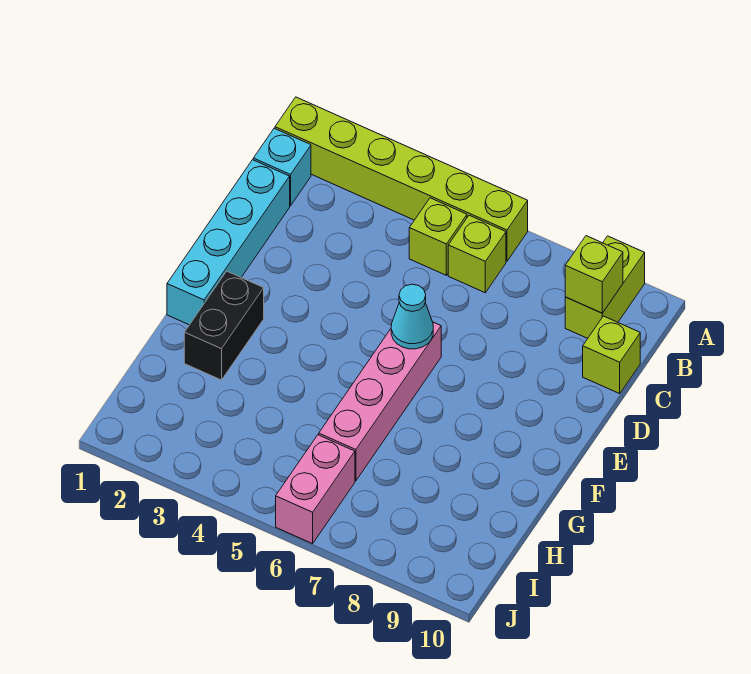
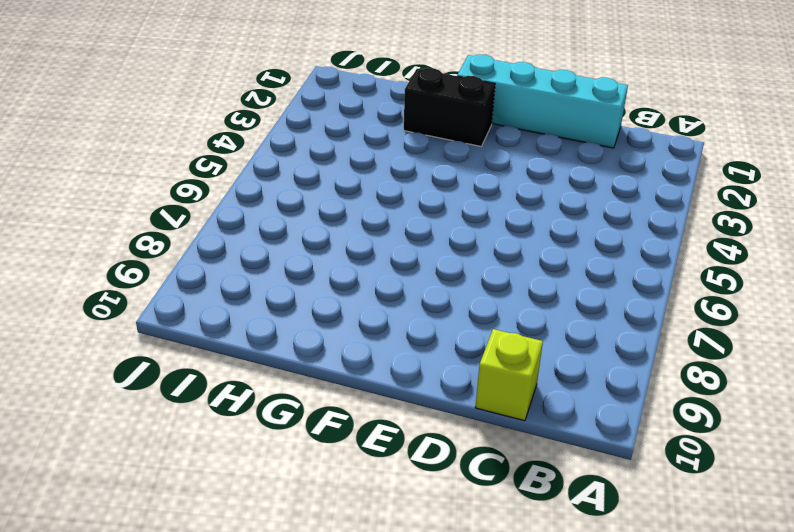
none -> lime 1x6 brick [275,97,528,261]
none -> lime 1x2 brick [565,236,645,338]
none -> cyan 1x1 brick [253,128,311,206]

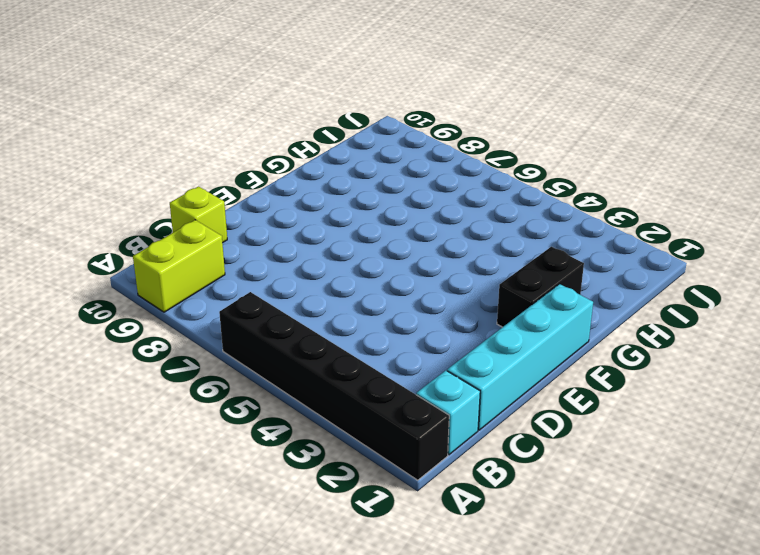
black 1x6 brick [219,292,449,480] -> lime 1x6 brick [275,97,528,261]
none -> lime 1x1 brick [409,198,467,275]
none -> lime 1x1 brick [448,215,506,293]
none -> pink 1x4 brick [319,322,441,481]

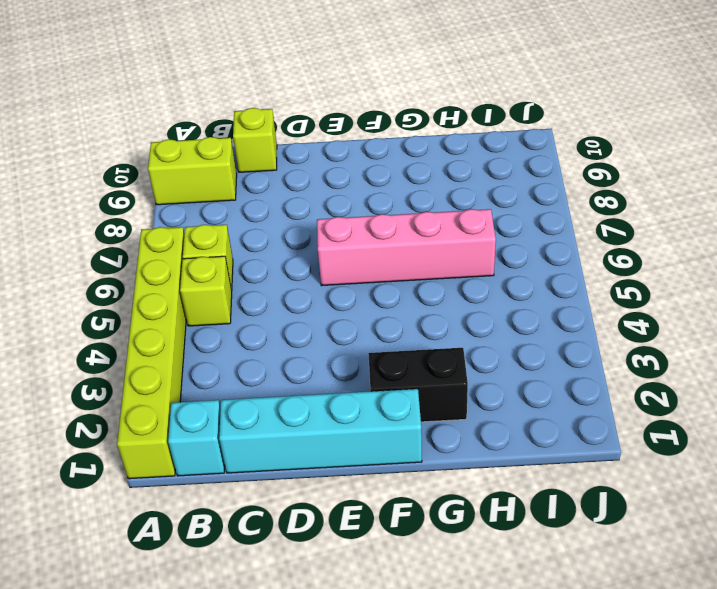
none -> pink 1x2 brick [276,435,355,544]
none -> lime 1x1 brick [565,236,623,313]
none -> cyan 1x1 cone [391,284,433,349]

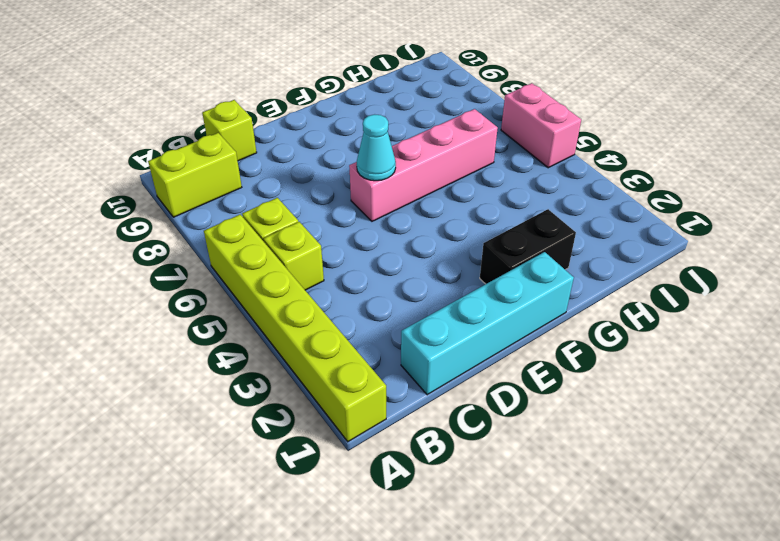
pink 1x2 brick [501,83,581,168] -> pink 1x2 brick turned to [276,435,355,544]
none -> cyan 1x1 brick [253,128,311,206]
none -> lime 1x1 brick [565,236,623,313]

